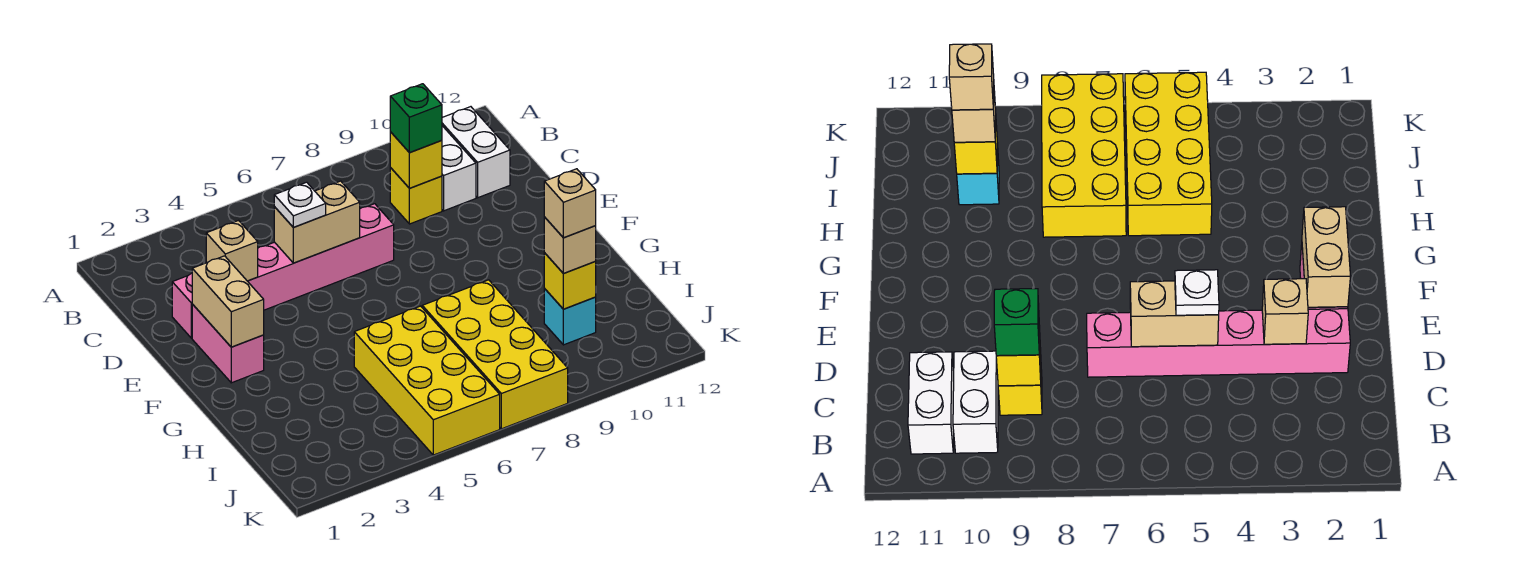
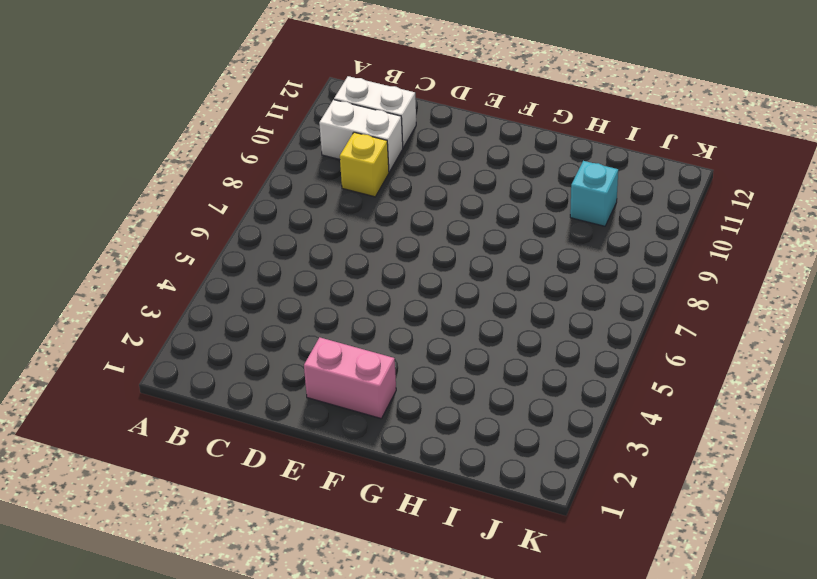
none -> pink 1x6 brick [172,204,394,338]
none -> yellow 2x4 brick [354,306,500,455]
none -> yellow 2x4 brick [422,280,568,429]

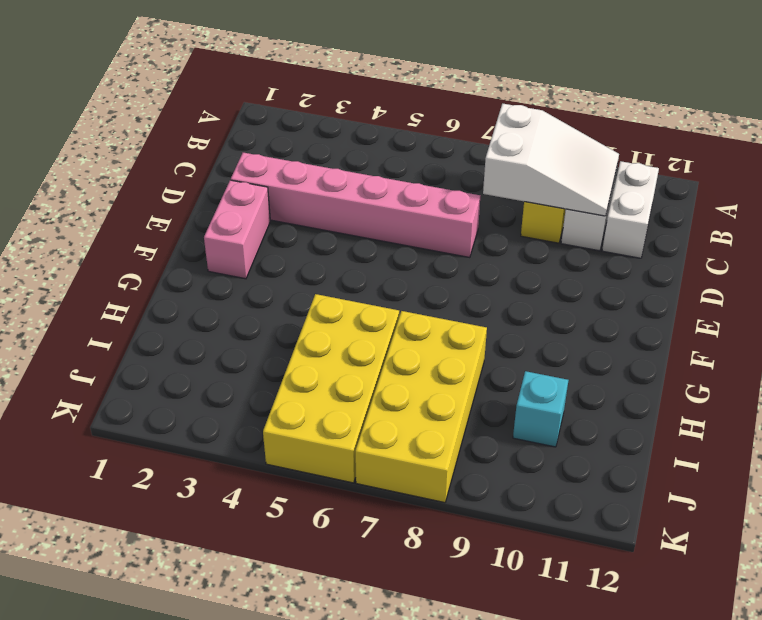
white 2x3 slope [483,104,619,216] -> yellow 1x1 brick [390,132,442,188]
none -> tan 1x1 brick [206,221,258,281]
none -> tan 1x2 brick [274,181,360,263]
none -> tan 1x2 brick [192,256,264,347]

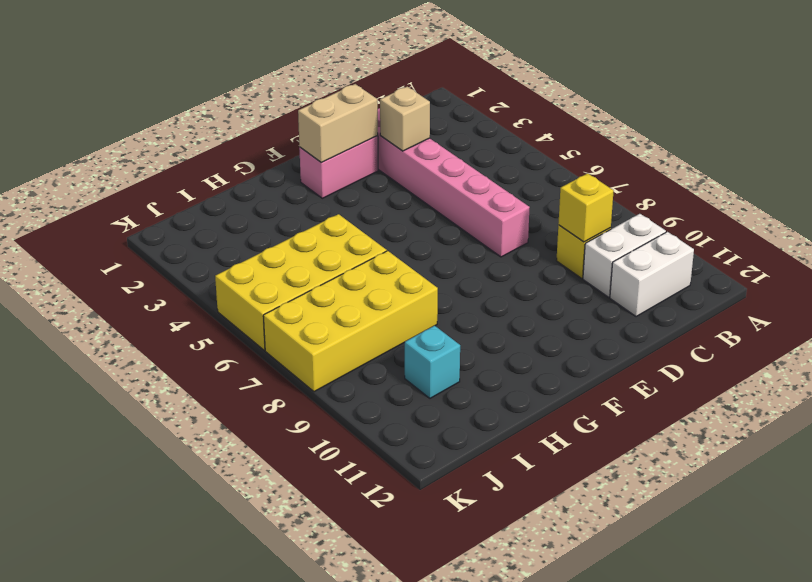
none -> tan 1x2 brick [274,181,360,263]
none -> yellow 1x1 brick [544,253,596,309]
none -> green 1x1 brick [390,84,442,153]

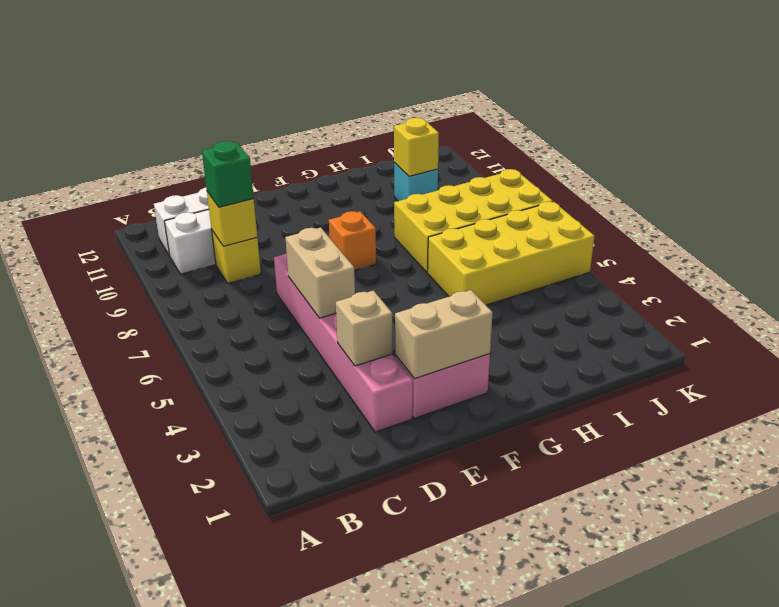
orange 1x1 brick [329,211,376,271] -> none
none -> white 1x1 plate [274,182,326,227]
none -> tan 1x1 brick [544,217,596,274]
none -> tan 1x1 brick [544,169,596,238]

